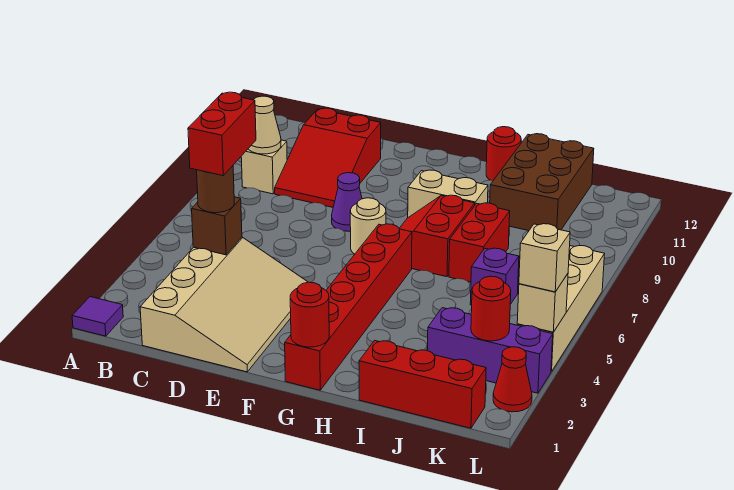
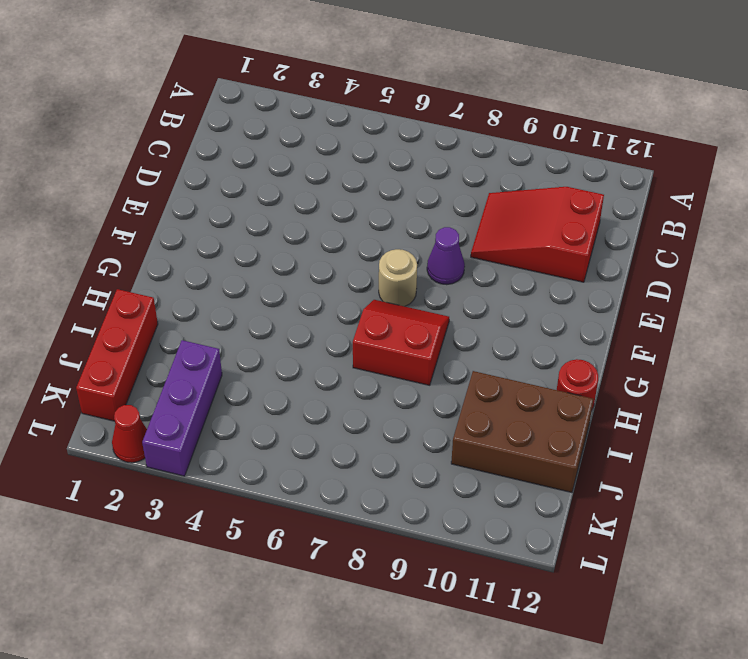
none -> purple 1x1 tile [72,297,123,336]
none -> tan 1x1 brick [241,140,287,194]
none -> tan 3x4 slope [140,237,308,372]

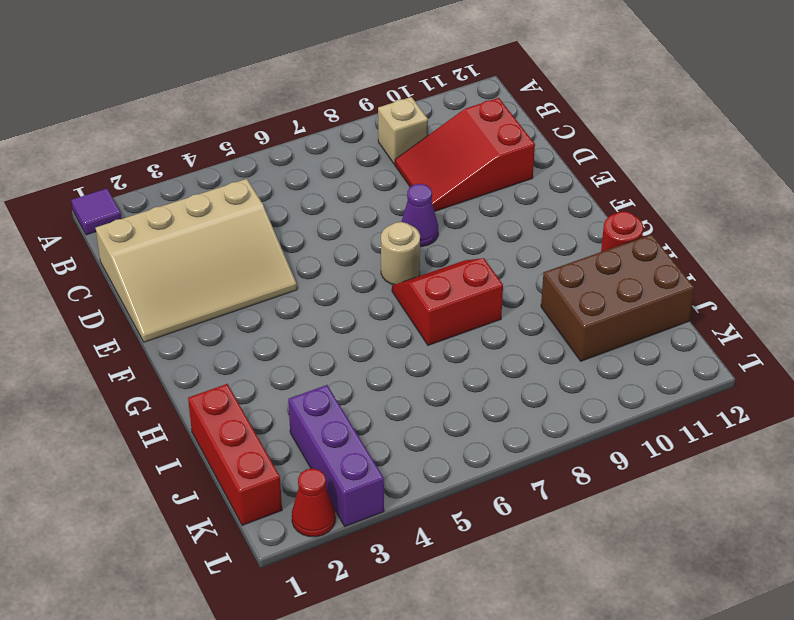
none -> red 1x6 brick [285,224,412,390]
none -> tan 1x2 brick [408,170,488,217]
none -> red 1x2 brick [449,203,510,282]

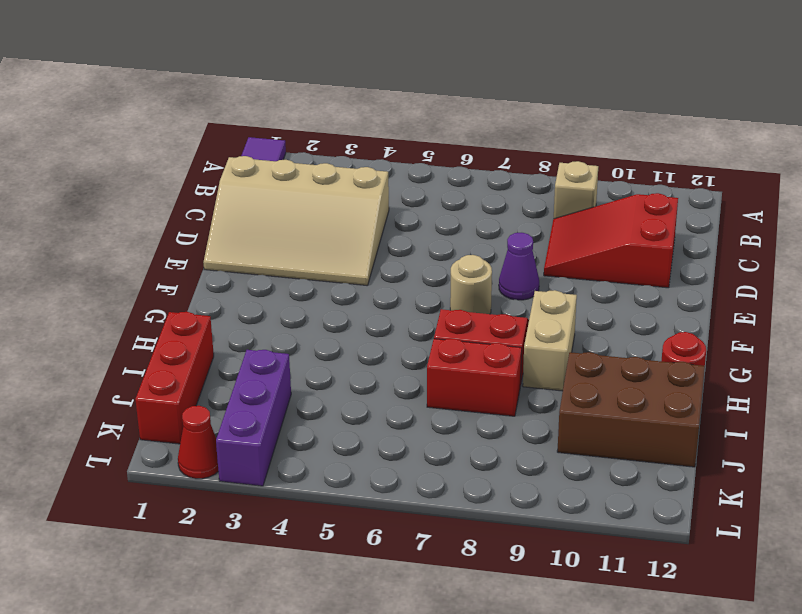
none -> red 1x6 brick [285,224,412,390]
none -> purple 1x1 brick [470,248,519,305]
none -> tan 1x4 brick [517,245,604,372]

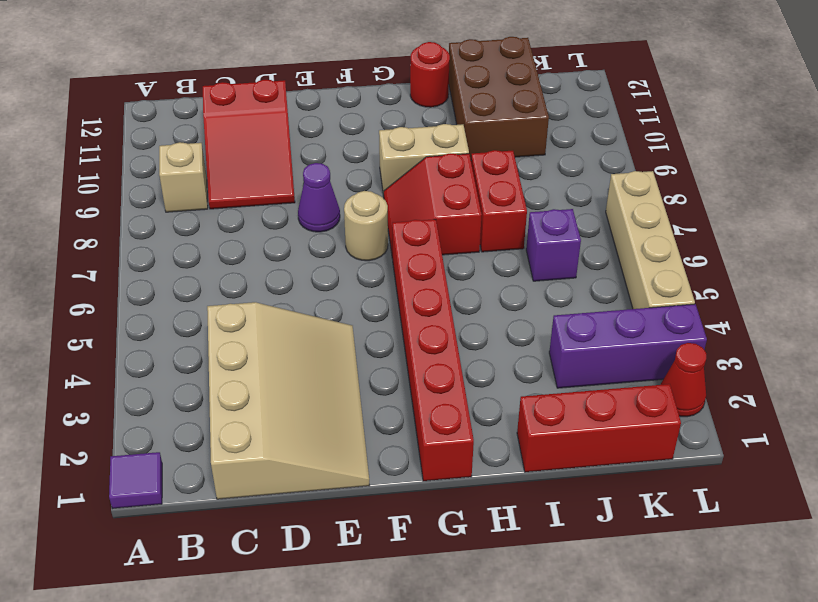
none -> tan 1x1 cone [248,96,281,154]
none -> brown 1x1 brick [192,197,242,255]
none -> red 1x1 round brick [290,282,329,347]

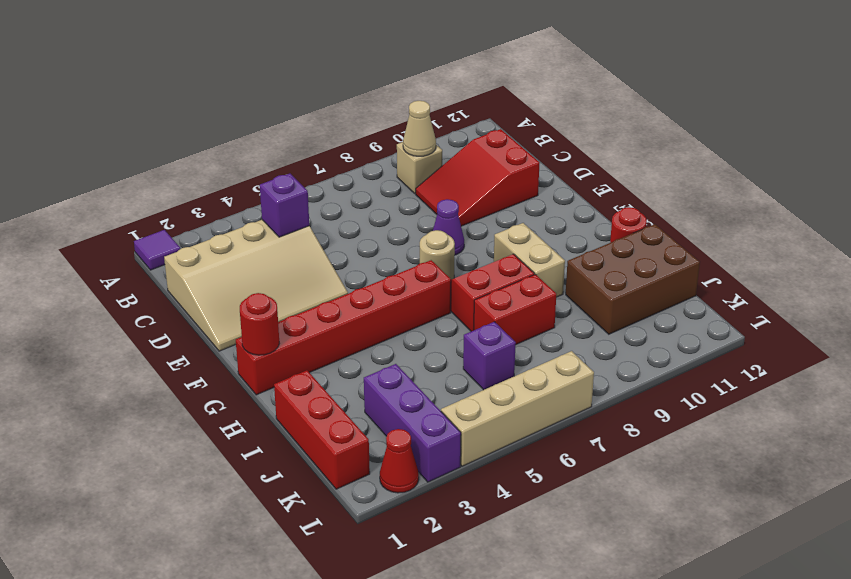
purple 1x1 brick [260,174,309,237] -> brown 1x1 brick [192,197,242,255]
none -> red 1x1 round brick [471,276,511,341]
none -> tan 1x1 brick [517,274,568,332]
none -> brown 1x1 round brick [197,166,234,213]

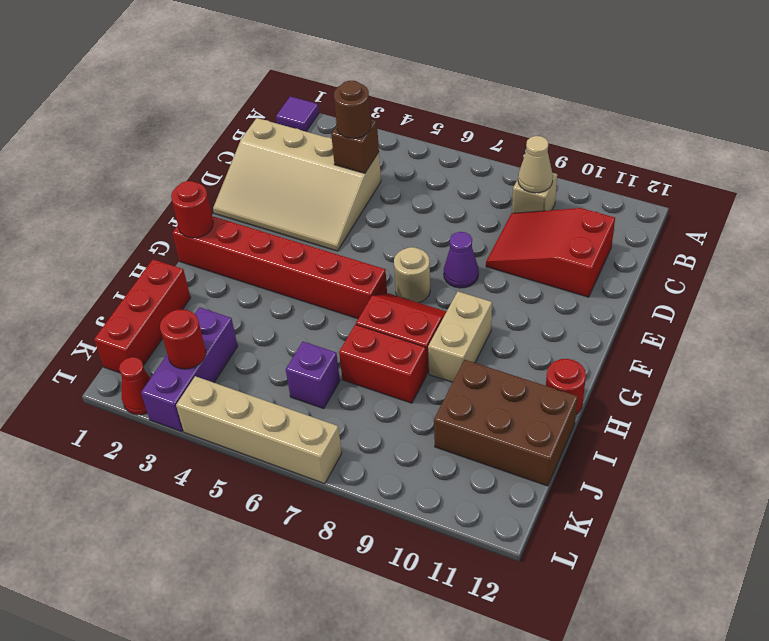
none -> tan 1x1 brick [517,274,568,332]
none -> tan 1x1 brick [519,224,570,292]
none -> red 1x2 brick [188,92,256,176]

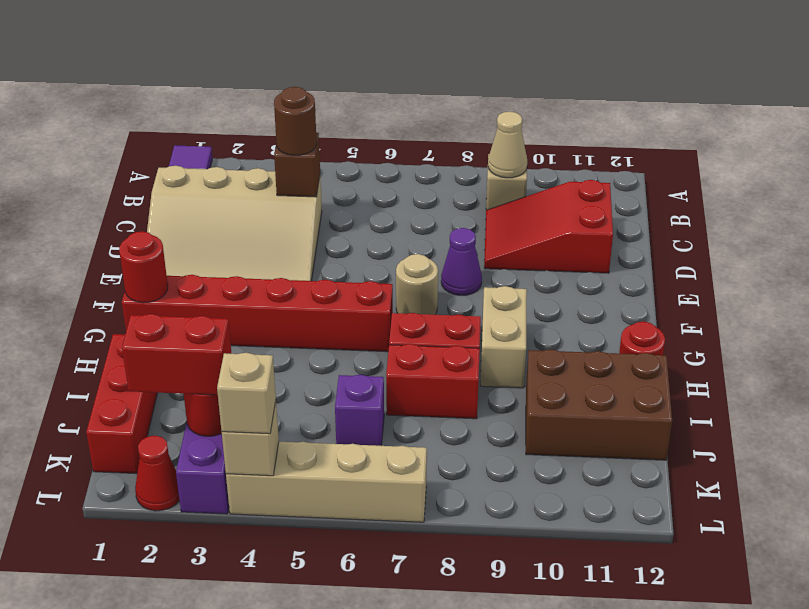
red 1x2 brick [122,314,232,395] -> red 1x2 brick moved to [188,92,256,176]

